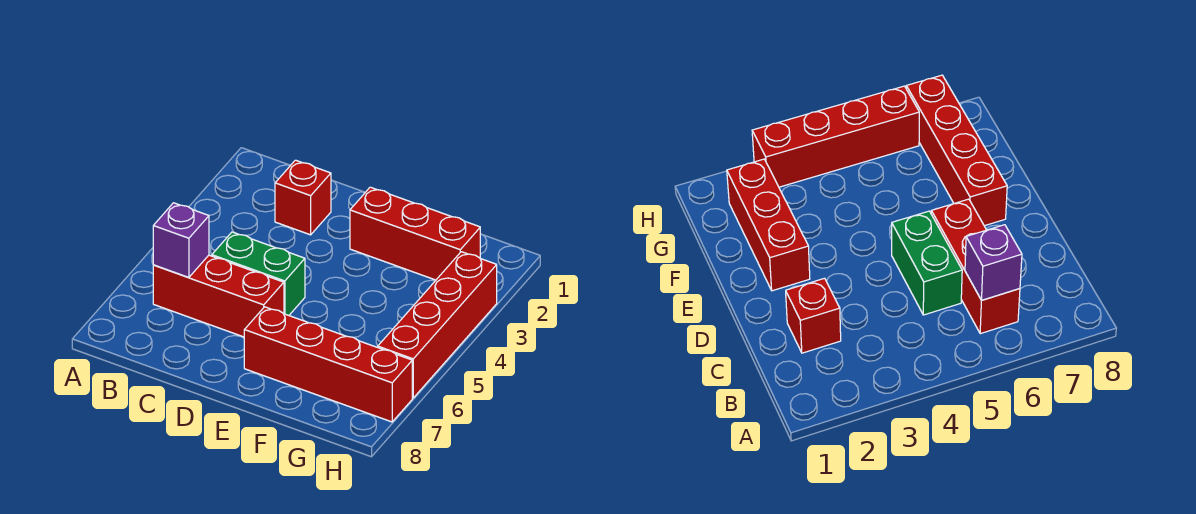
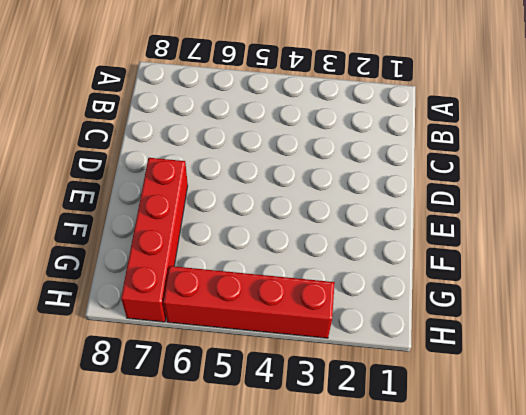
none -> red 1x3 brick [153,255,284,337]
none -> red 1x1 brick [275,160,331,235]

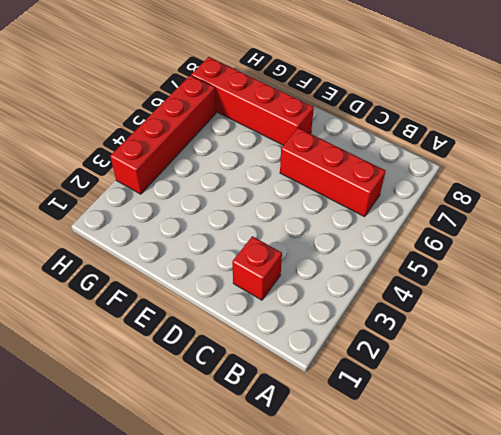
none -> green 1x2 brick [212,232,305,315]
none -> red 1x3 brick [350,187,480,280]

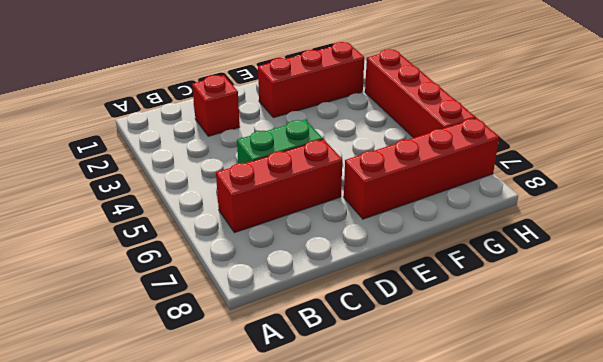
none -> purple 1x1 brick [153,203,209,278]

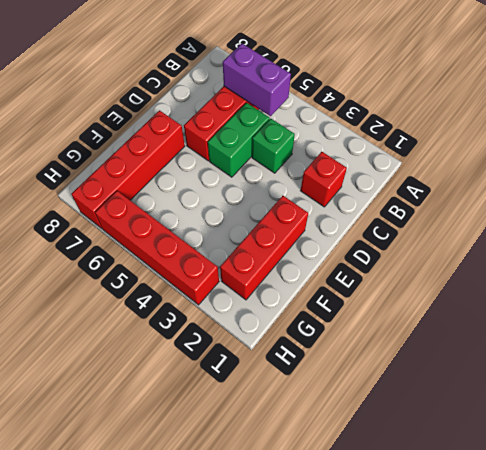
purple 1x2 brick [223,44,291,116] -> purple 1x1 brick [153,203,209,278]
green 1x1 brick [252,119,295,173] -> none

